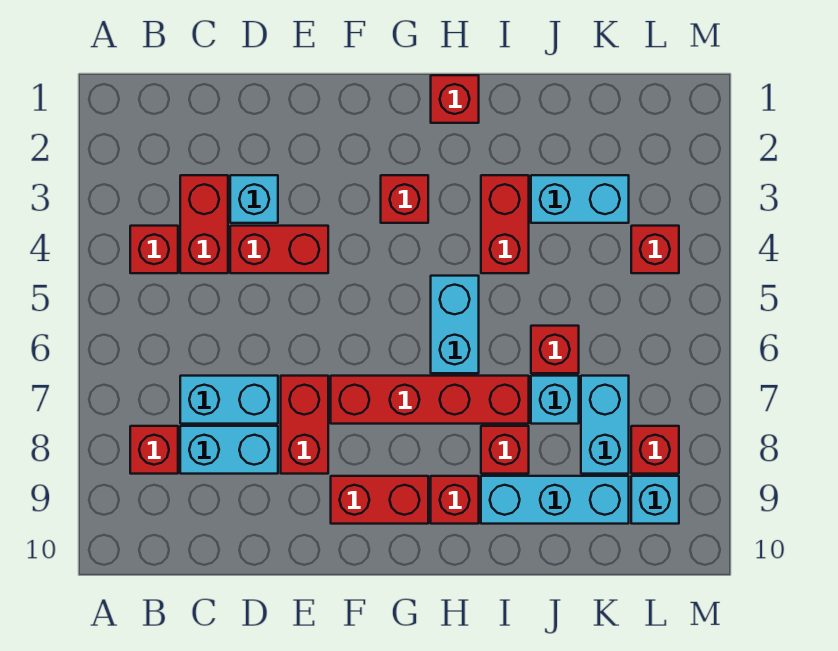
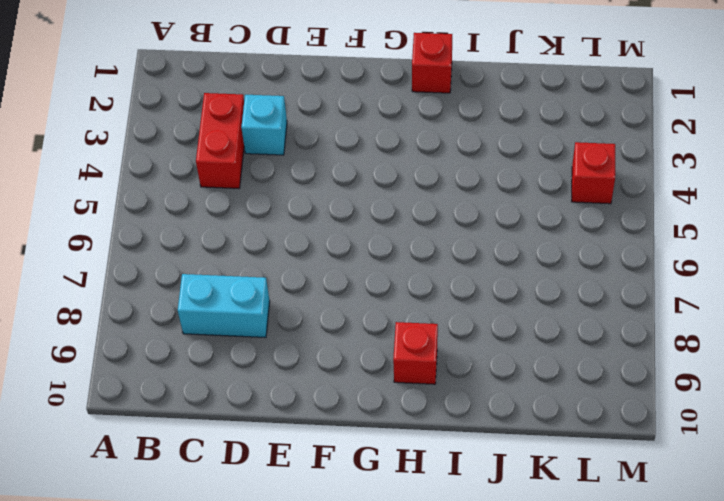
none -> red 1x1 brick [130,226,178,273]
none -> red 1x1 brick [130,426,178,474]
none -> cyan 1x2 brick [180,376,278,424]

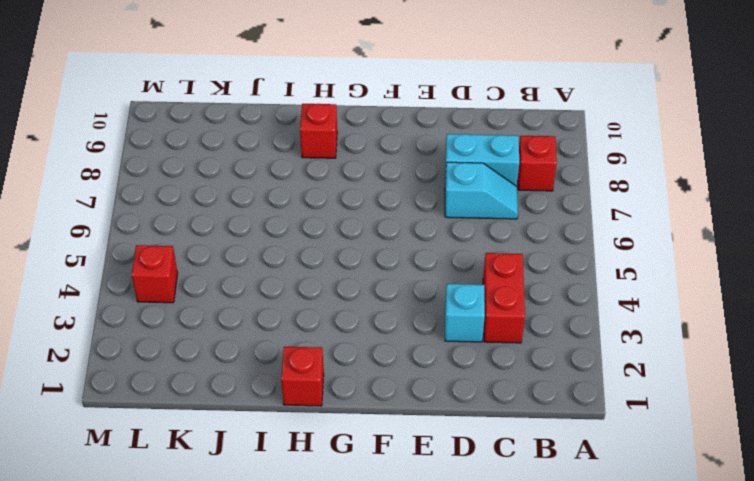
cyan 1x2 slope [445,162,518,219] -> cyan 1x2 brick [180,376,278,424]
none -> red 1x1 brick [130,226,178,273]
none -> red 1x2 brick [230,226,328,273]
none -> red 1x2 brick [281,376,328,474]

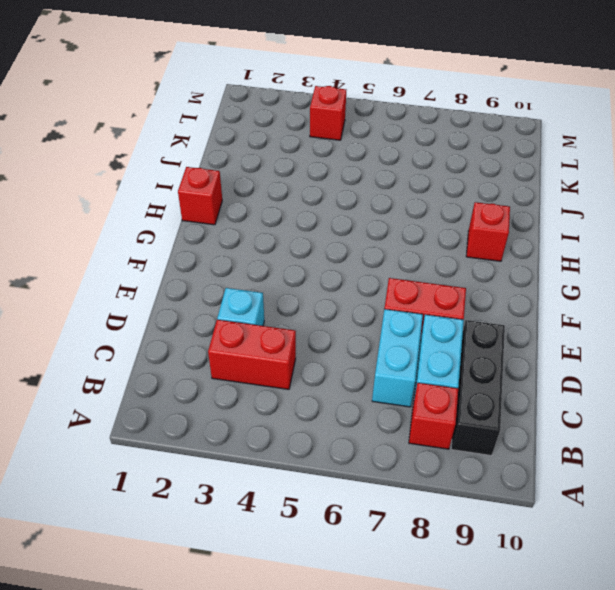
black 1x3 brick [451,320,505,455] -> none
none -> red 1x1 brick [130,226,178,273]
none -> red 1x2 brick [230,226,328,273]
none -> red 1x4 brick [331,376,529,424]

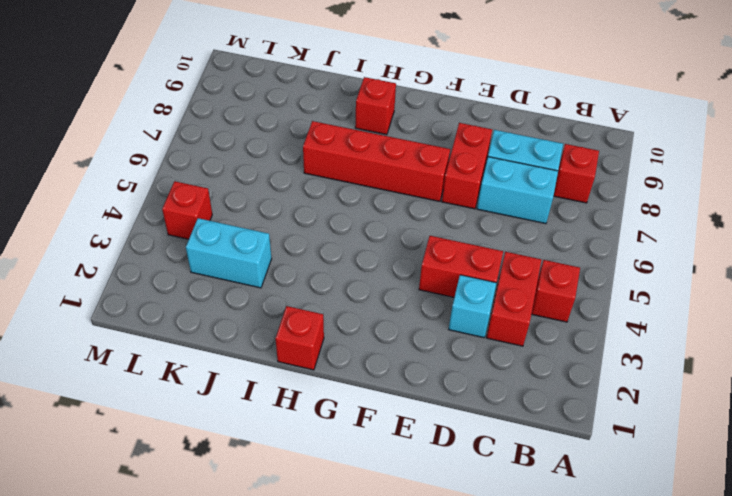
none -> red 1x2 brick [331,476,428,524]
none -> red 1x1 brick [381,175,428,223]
none -> cyan 1x2 brick [431,276,479,373]

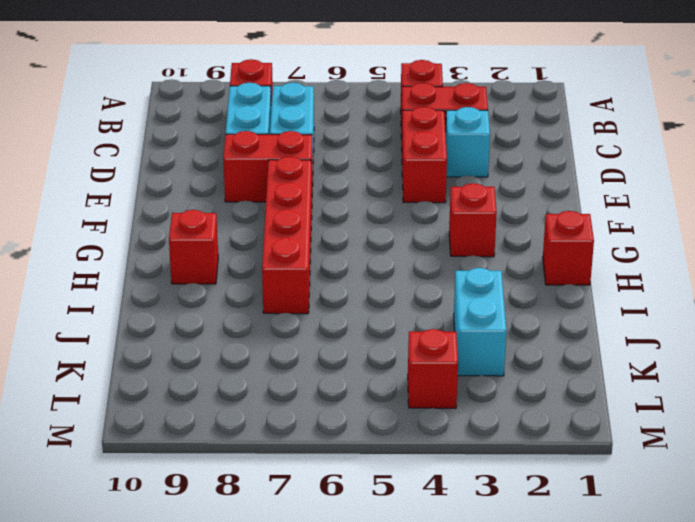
none -> red 1x2 brick [331,476,428,524]
none -> cyan 1x2 brick [431,276,479,373]
none -> red 1x2 brick [481,175,529,273]

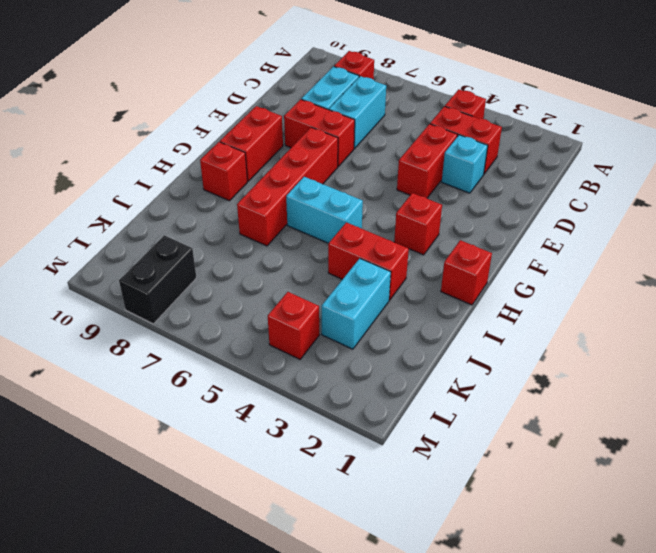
black 1x2 brick [119,235,197,324] -> red 1x1 brick [631,426,679,474]
none -> red 1x1 brick [481,426,529,474]
none -> cyan 1x3 brick [481,476,629,524]
none -> red 1x1 brick [531,326,579,373]

